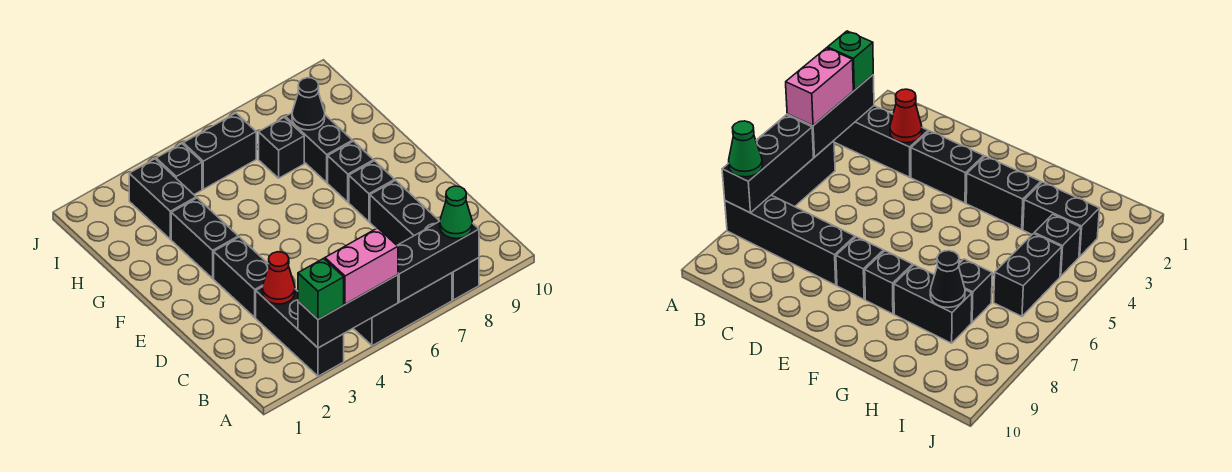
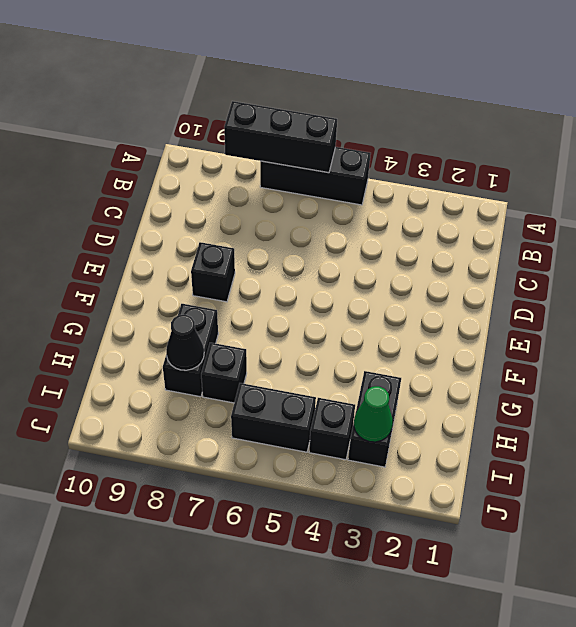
green 1x1 cone [354,386,393,442] -> green 1x1 cone moved to [440,186,472,239]
none -> black 1x3 brick [256,287,344,376]
none -> black 1x4 brick [370,180,479,300]
none -> black 1x2 brick [214,237,269,317]

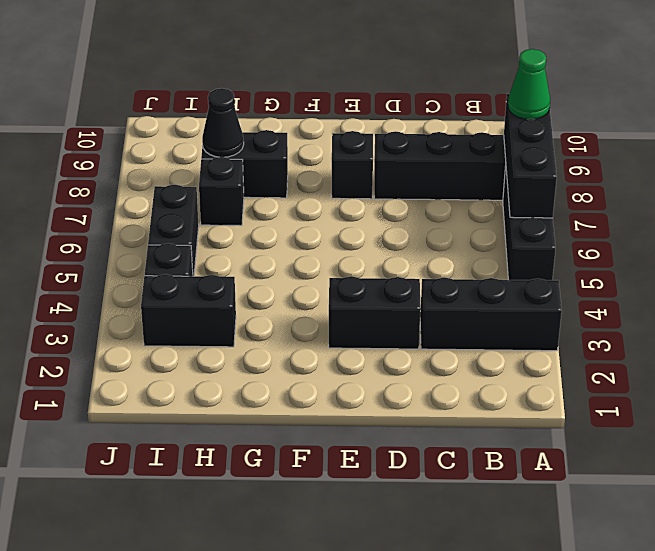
none -> black 1x2 brick [171,198,238,278]
none -> black 1x1 brick [328,141,374,202]
none -> black 1x3 brick [298,275,398,348]

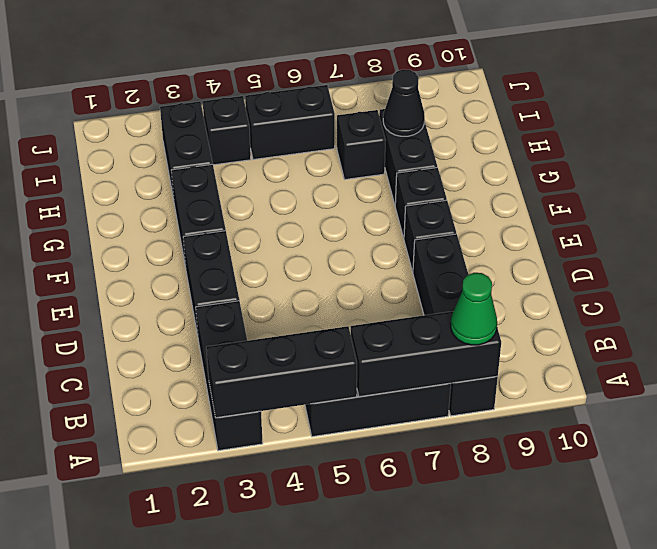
none -> red 1x1 cone [262,252,295,304]
none -> green 1x1 brick [298,258,344,319]
none -> pink 1x2 brick [325,228,398,304]

